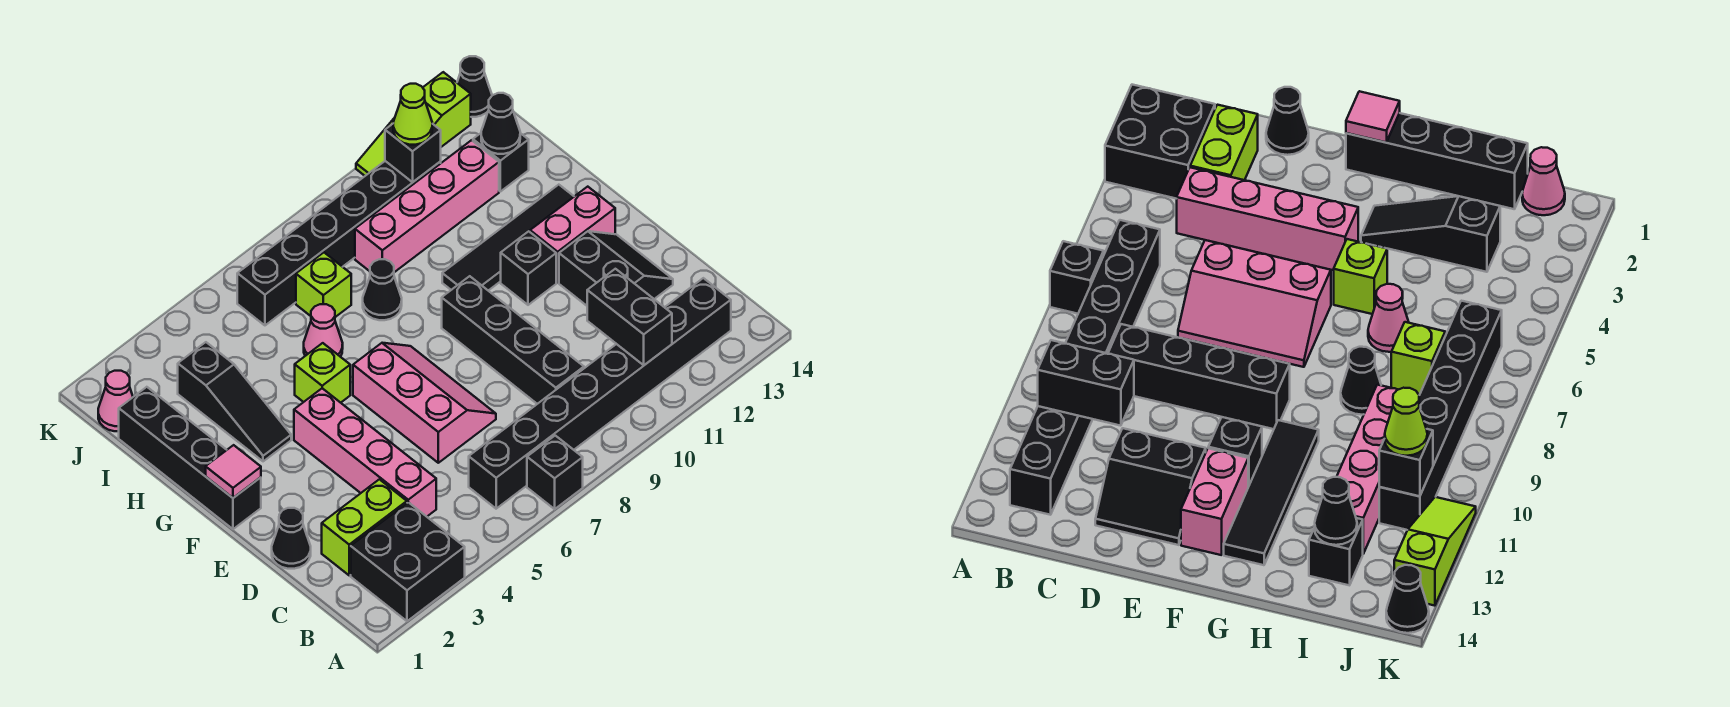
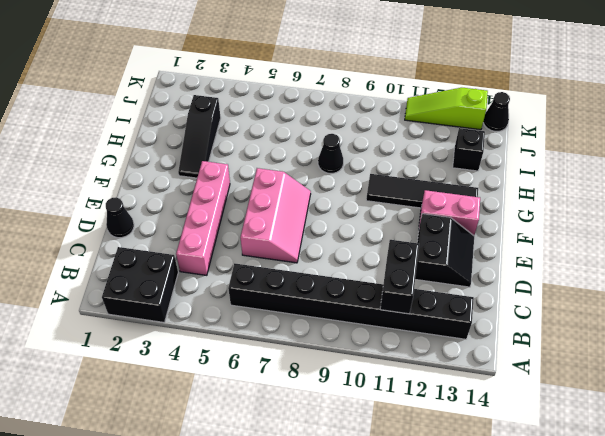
none -> black 1x1 brick [527,436,583,509]
none -> lime 1x2 brick [322,479,407,575]
none -> black 1x4 brick [442,276,584,404]

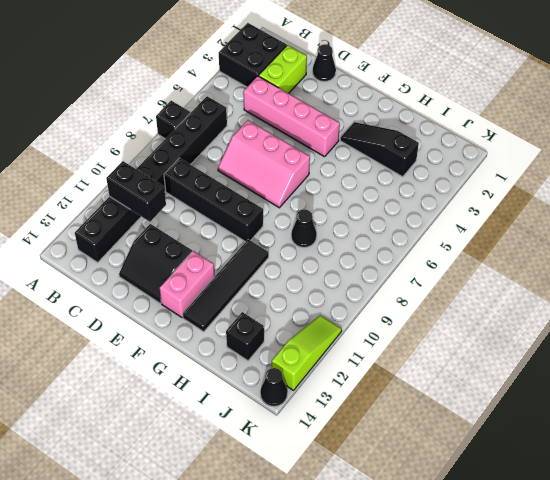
none -> black 1x4 brick [119,387,261,529]
none -> black 1x1 brick [501,231,556,305]
none -> lime 1x1 brick [295,343,350,403]

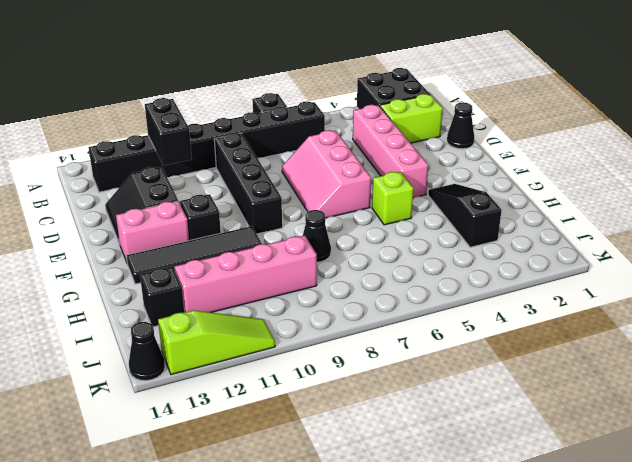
none -> black 1x4 brick [119,387,261,529]
none -> pink 1x1 cone [304,304,343,357]
none -> lime 1x1 brick [296,253,351,317]

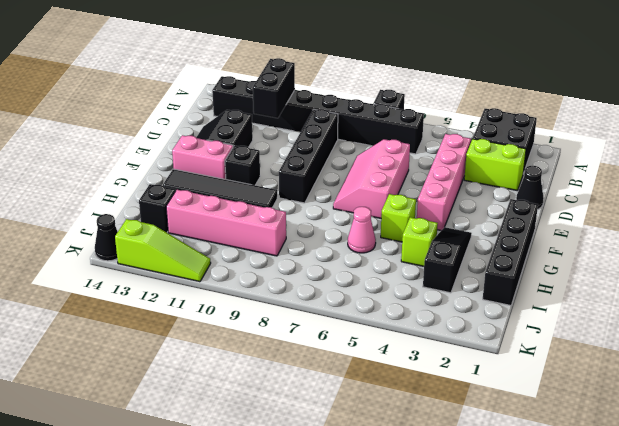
lime 1x1 brick [401,217,438,266] -> lime 1x1 brick moved to [296,253,351,317]
none -> black 1x1 cone [363,259,402,320]
none -> pink 1x1 cone [98,371,133,431]
none -> black 1x6 brick [237,161,441,325]

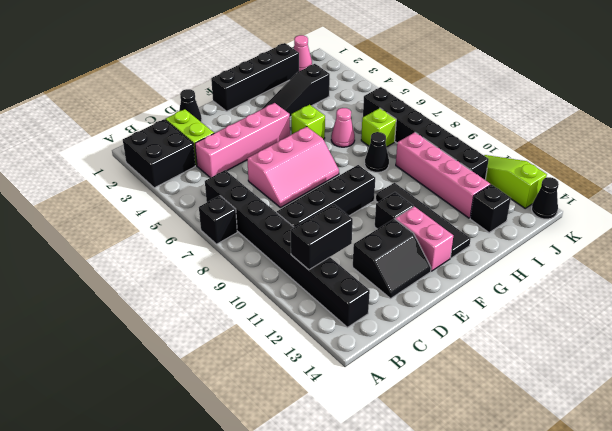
none -> pink 1x1 tile [206,445,261,498]
none -> black 1x1 cone [481,93,520,154]
none -> black 1x1 brick [385,124,441,182]

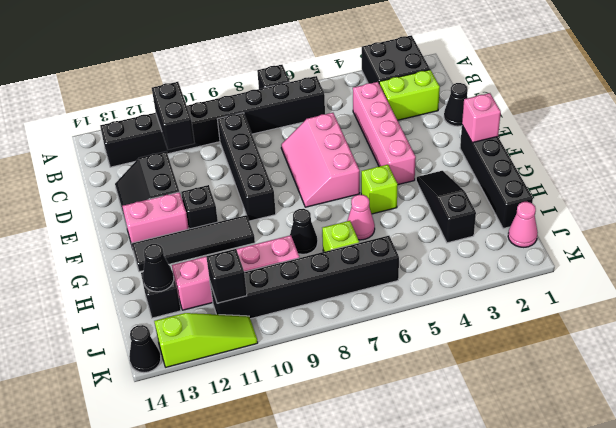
pink 1x1 brick [462,93,501,143] -> pink 1x1 tile [206,445,261,498]
none -> lime 1x1 cone [393,84,432,145]

